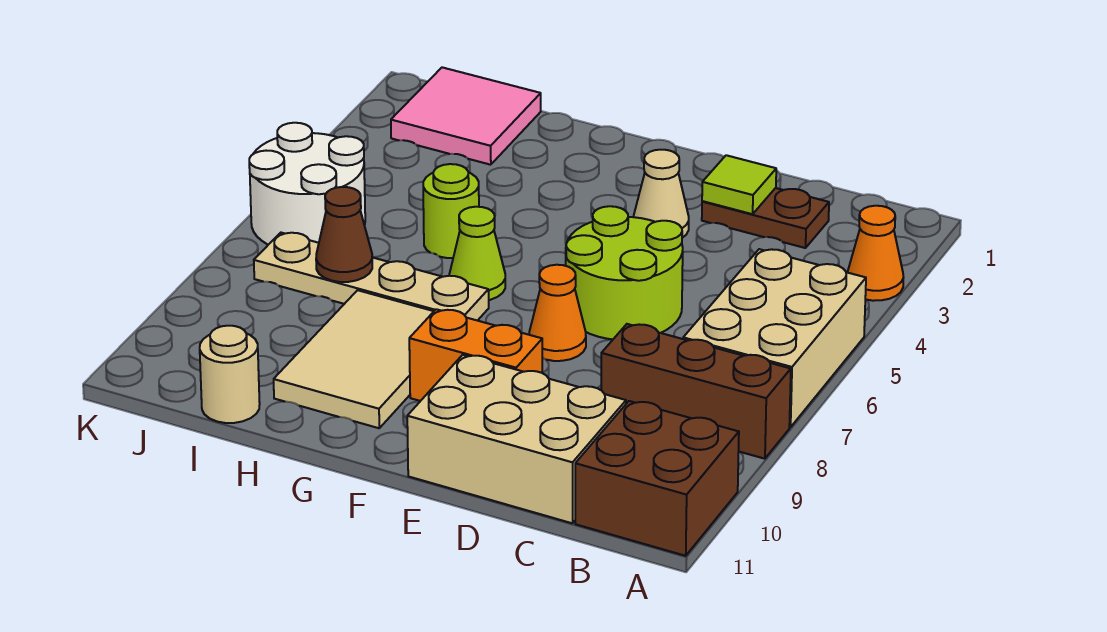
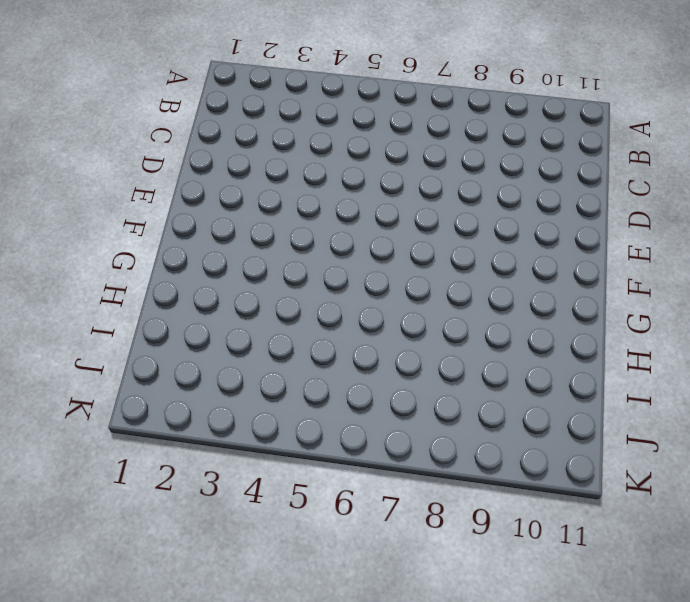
none -> orange 1x1 cone [848,206,903,301]
none -> tan 2x3 brick [683,249,866,427]
none -> brown 1x3 brick [601,324,791,459]

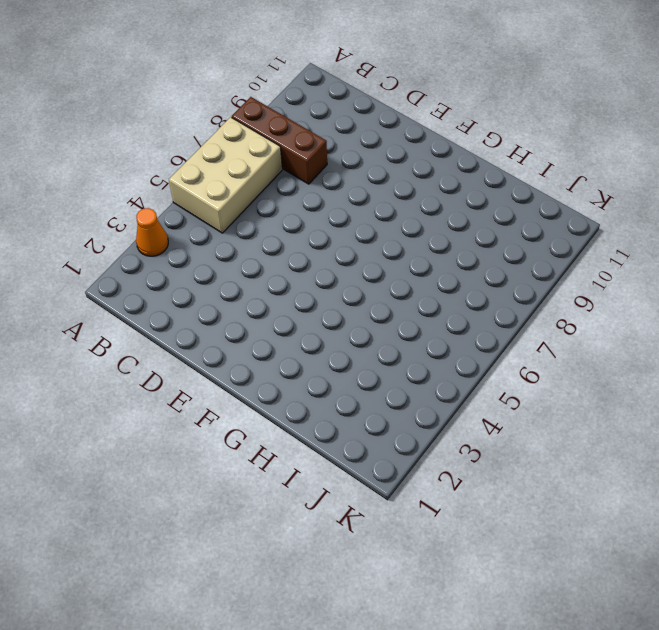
none -> brown 2x2 brick [575,401,739,556]
none -> brown 1x2 plate [702,188,829,248]
none -> tan 2x3 brick [407,355,626,523]

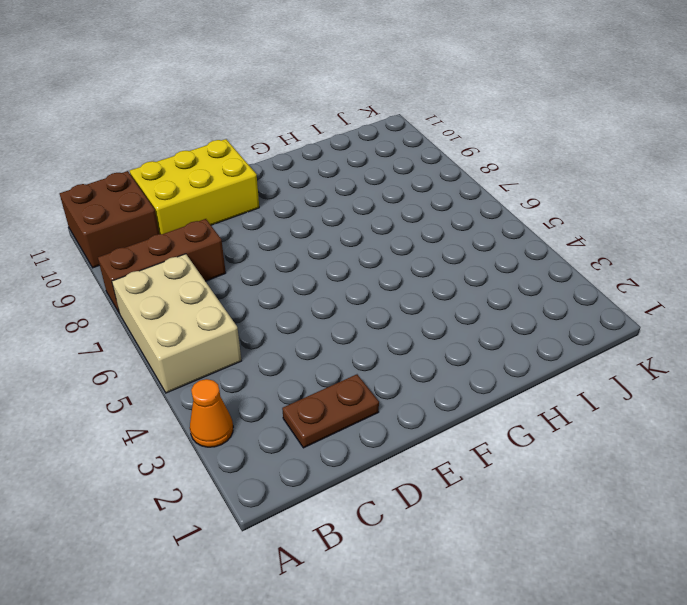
yellow 2x3 brick [130,139,259,234] -> tan 2x3 brick [407,355,626,523]
none -> lime 2x2 round brick [566,206,683,339]
none -> tan 1x1 cone [634,150,689,238]
none -> orange 1x1 cone [529,265,586,361]

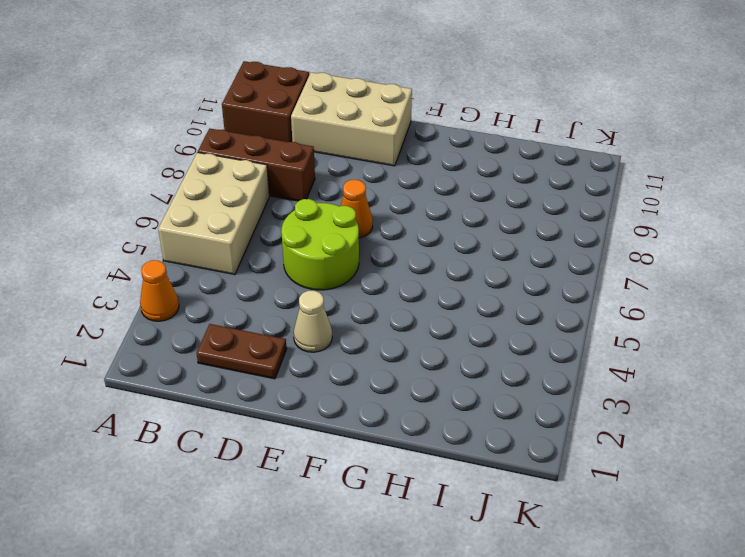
none -> orange 1x2 brick [409,309,542,401]
none -> lime 1x1 cone [449,207,505,300]
none -> tan 1x4 plate [254,233,489,321]

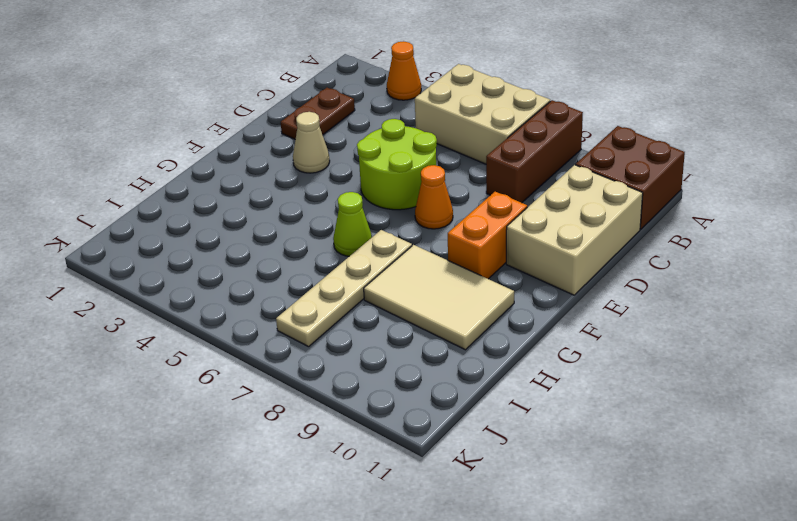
none -> lime 1x1 round brick [423,164,479,258]
none -> pink 2x2 tile [391,67,541,165]
none -> tan 1x1 round brick [200,326,260,423]

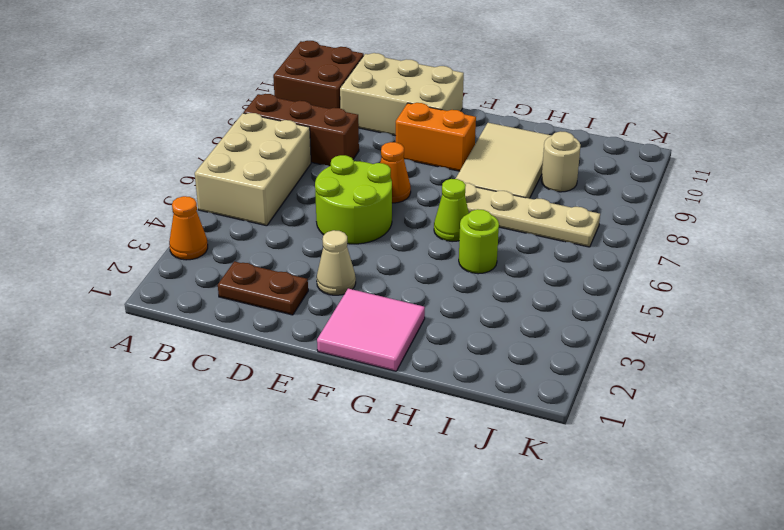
pink 2x2 tile [317,289,425,371] -> pink 2x2 tile moved to [391,67,541,165]
tan 1x1 round brick [541,131,581,192] -> tan 1x1 round brick moved to [200,326,260,423]
none -> white 2x2 round brick [249,123,365,245]
none -> lime 1x1 tile [702,155,776,214]
none -> brown 1x1 cone [316,187,372,282]

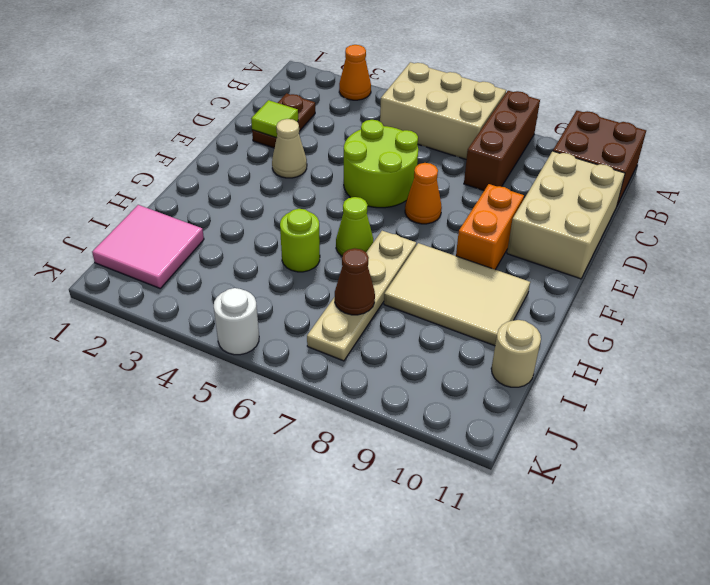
white 1x1 round brick [214,288,259,355] -> white 2x2 round brick [249,123,365,245]

